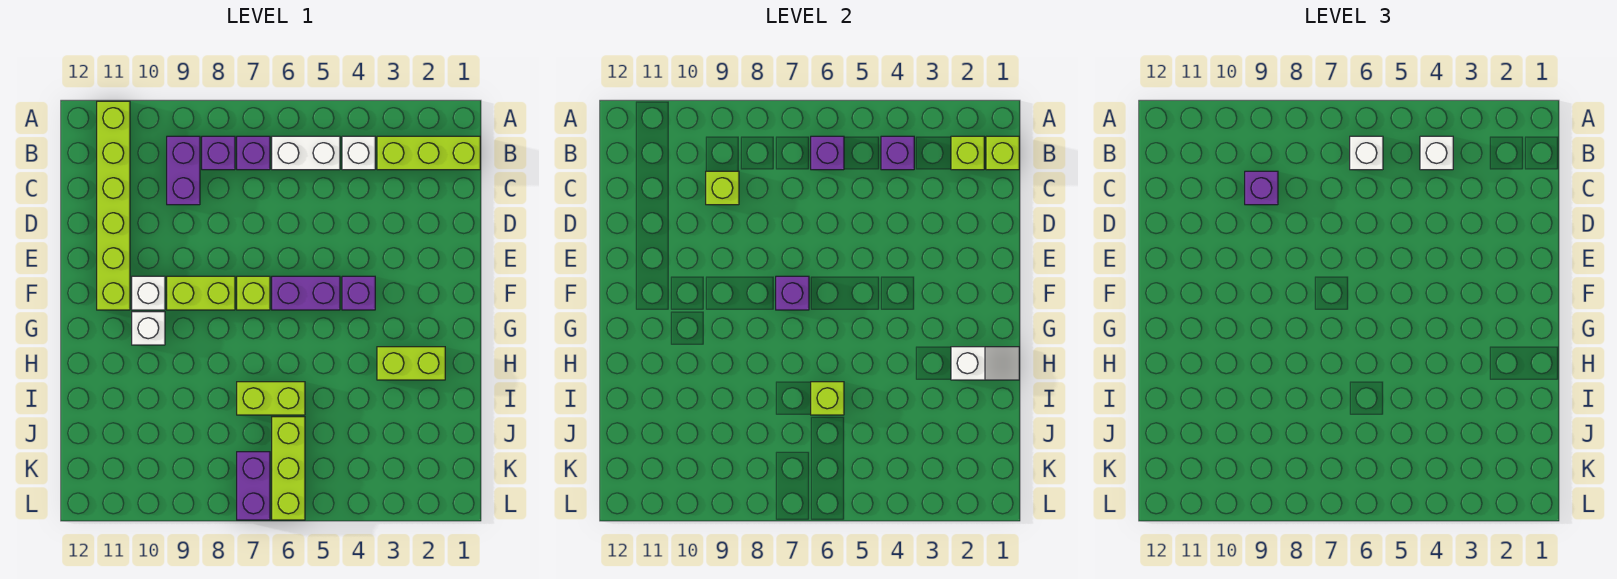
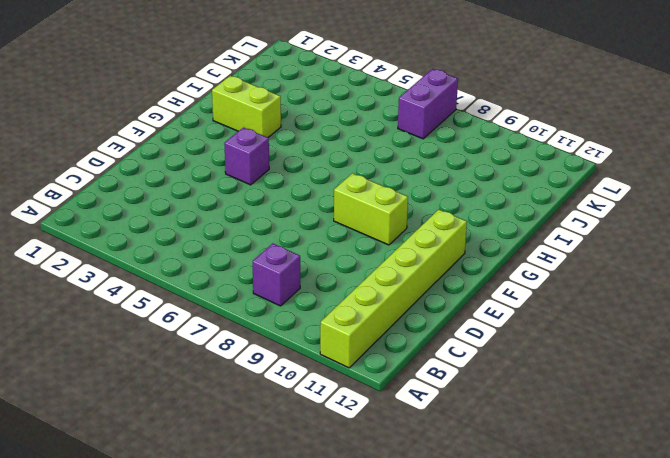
none -> lime 1x3 brick [377,136,480,170]
none -> white 1x1 brick [342,136,375,170]
none -> white 1x2 brick [272,136,340,170]

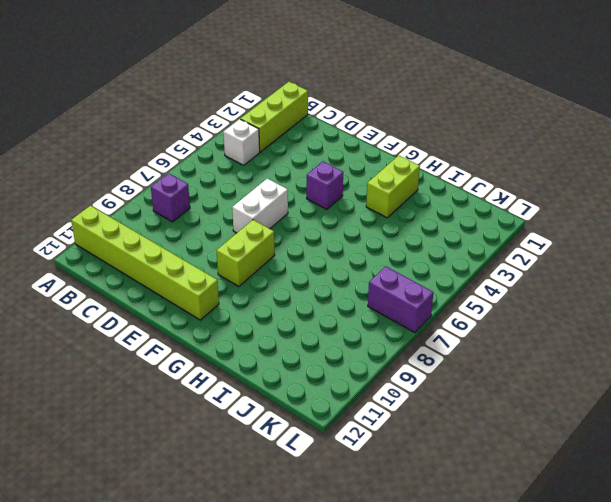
white 1x2 brick [232,179,288,233] -> white 1x2 brick moved to [272,136,340,170]
none -> purple 1x1 brick [237,136,270,170]
none -> purple 1x2 brick [167,136,200,205]
none -> purple 1x2 brick [272,276,340,310]

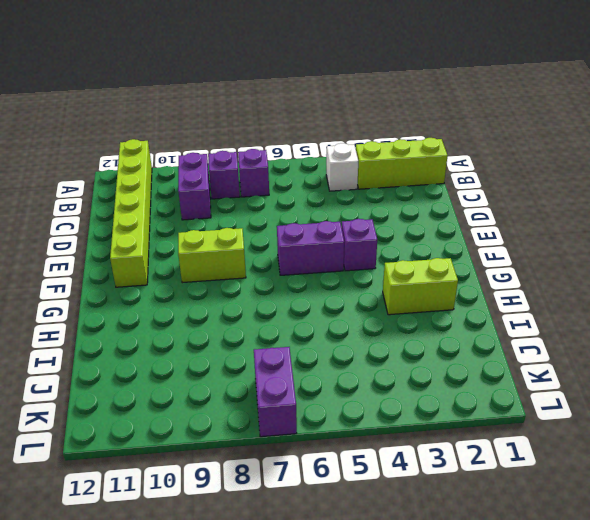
none -> white 1x2 brick [272,136,340,170]
none -> lime 1x1 brick [237,276,270,310]
none -> white 1x1 brick [132,276,165,310]

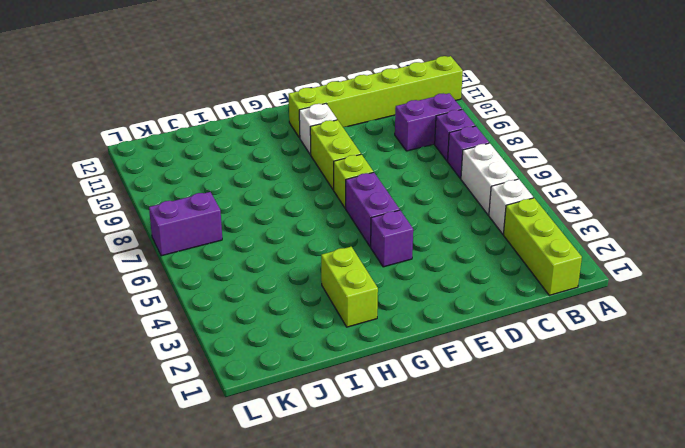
none -> white 1x1 brick [132,312,165,345]
none -> lime 1x2 brick [237,382,305,415]
none -> lime 1x3 brick [272,417,305,520]

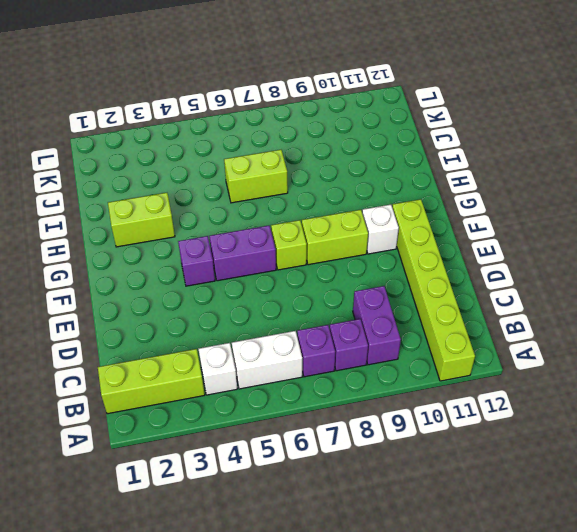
none -> white 1x1 brick [132,312,165,345]
none -> lime 1x3 brick [272,417,305,520]
none -> purple 1x2 brick [237,452,270,520]

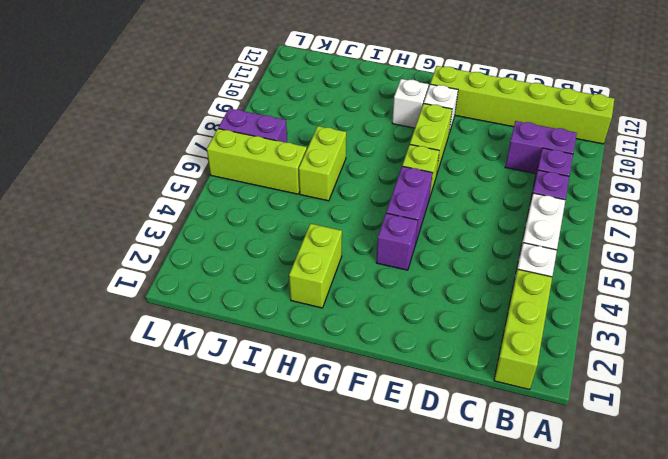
none -> lime 1x1 brick [986,136,1019,170]
none -> lime 1x1 brick [951,136,984,170]
none -> purple 1x1 brick [881,136,914,170]

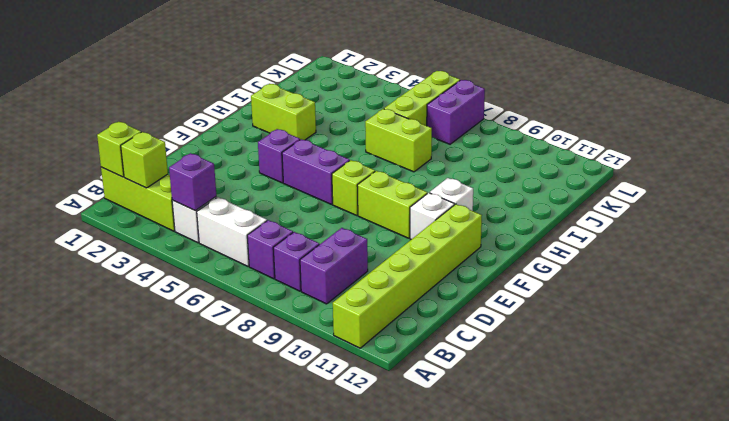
none -> purple 1x1 brick [811,136,844,170]
none -> lime 1x1 brick [706,171,739,205]
none -> purple 1x1 brick [776,276,809,310]

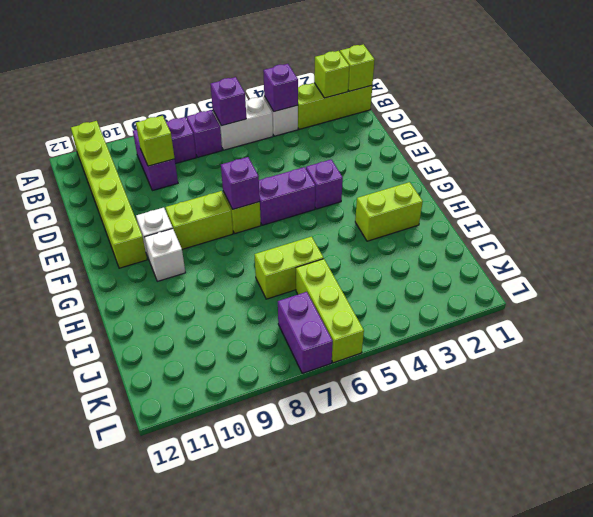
none -> white 1x2 slope [951,347,1019,380]
none -> lime 1x1 brick [811,382,844,415]
none -> white 1x1 brick [1420,136,1453,170]

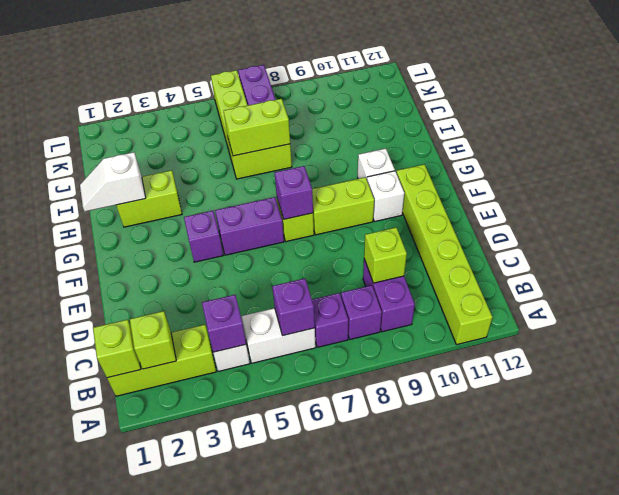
lime 1x2 brick [224,99,290,156] -> lime 1x1 brick [811,382,844,415]
none -> white 1x1 brick [1420,136,1453,170]
none -> white 1x1 brick [1350,136,1383,170]
none -> purple 1x1 brick [1245,171,1278,205]

